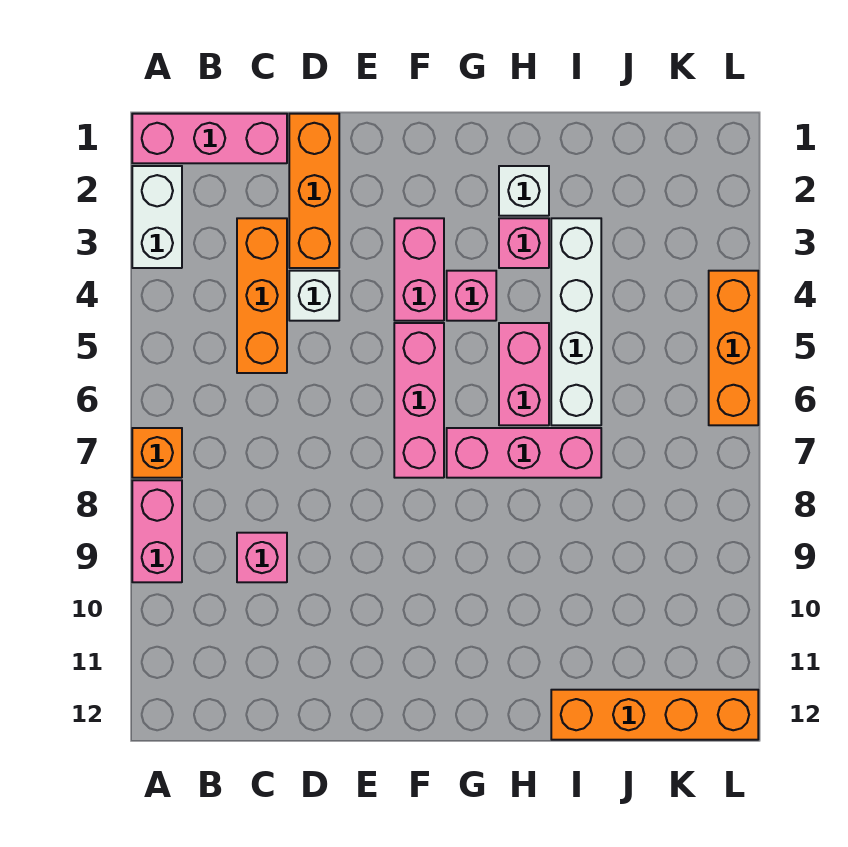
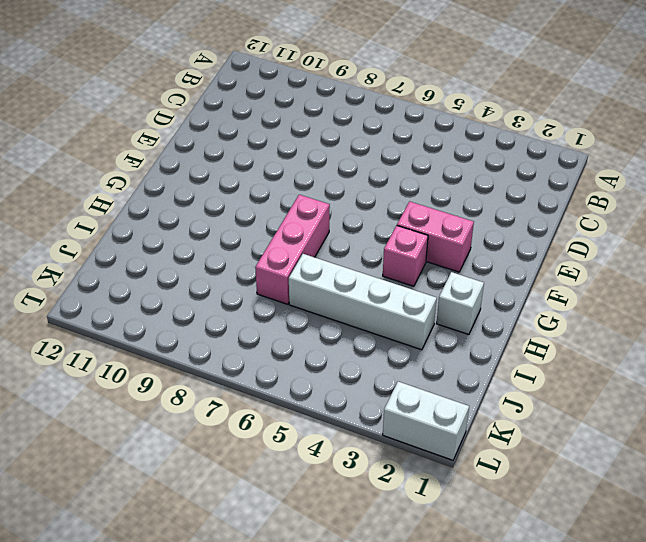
white 1x2 brick [383,382,469,460] -> white 1x2 brick moved to [132,166,182,268]
none -> pink 1x3 brick [132,114,287,163]
none -> orange 1x1 brick [132,428,182,478]
none -> pink 1x2 brick [132,480,182,582]

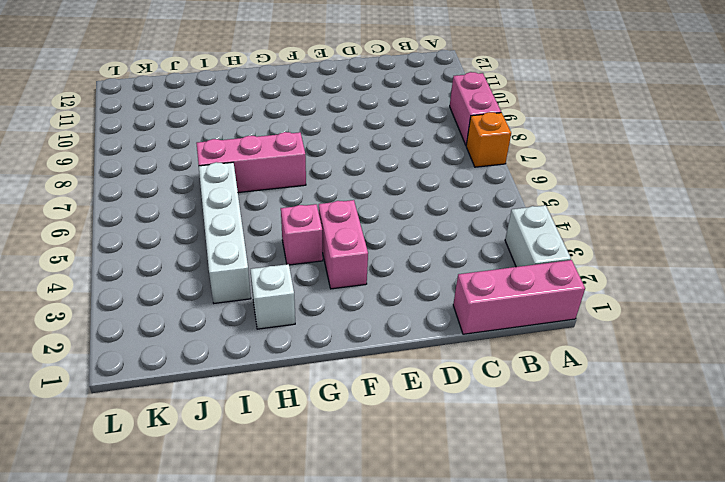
none -> orange 1x3 brick [237,218,287,373]
none -> pink 1x1 brick [237,533,287,582]
none -> orange 1x3 brick [289,114,339,268]

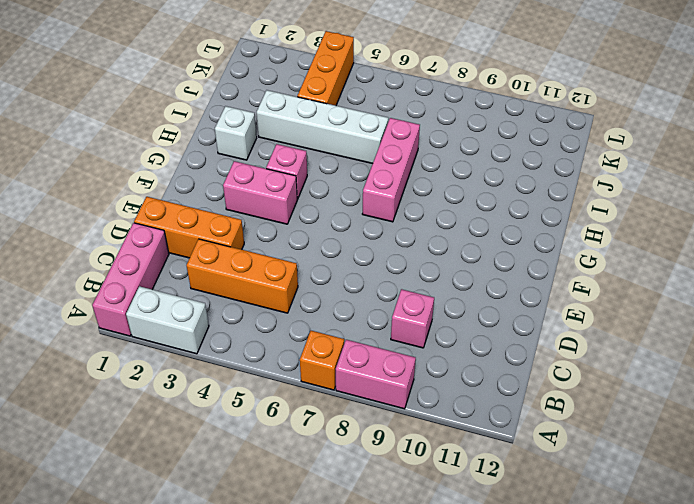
orange 1x3 brick [297,31,354,106] -> orange 1x3 brick turned to [709,271,758,425]
none -> white 1x1 brick [289,271,339,321]
none -> pink 1x3 brick [394,323,444,478]
none -> pink 1x1 brick [499,218,549,268]

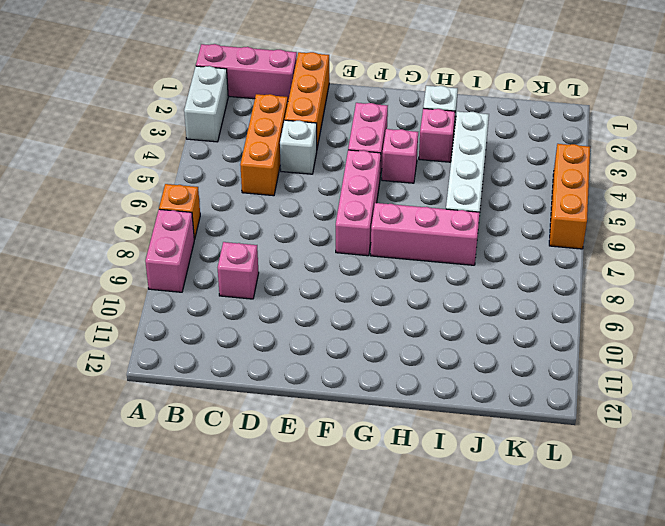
none -> pink 1x2 brick [499,323,549,425]
none -> orange 1x4 brick [551,690,758,740]

